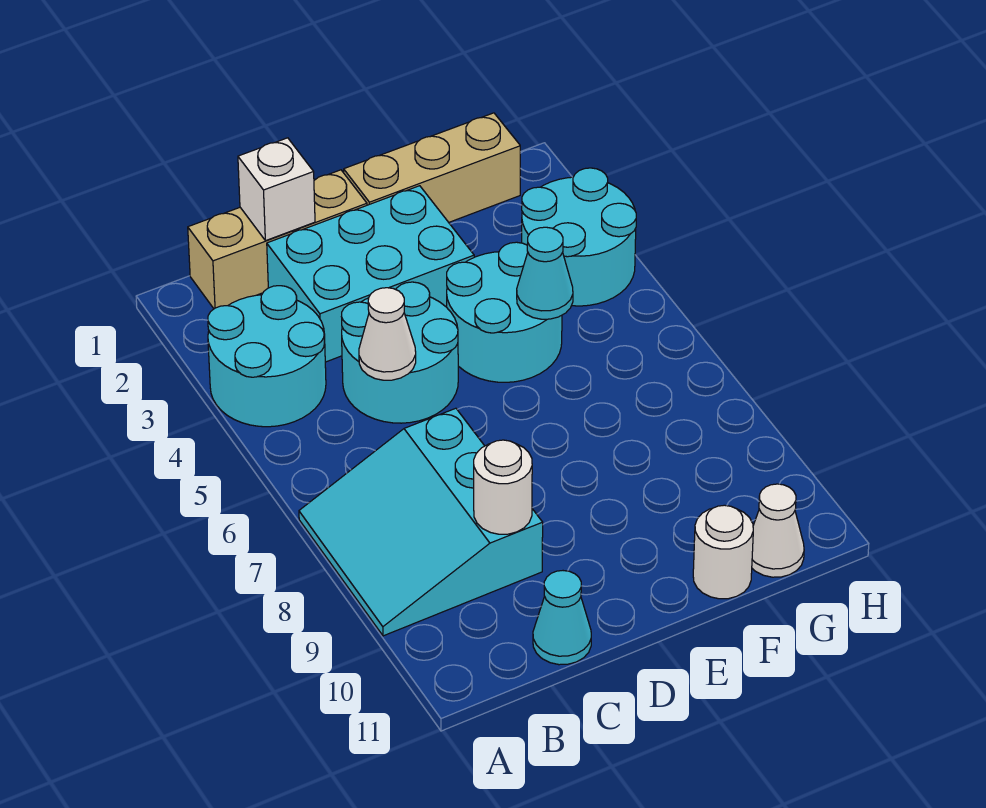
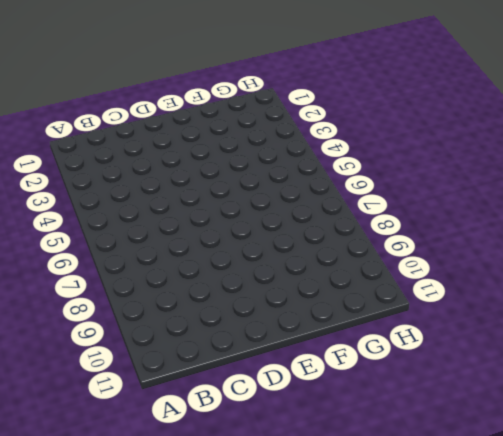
none -> cyan 2x2 round brick [208,286,326,427]
none -> cyan 3x3 slope [299,408,543,636]
none -> tan 1x3 brick [188,170,367,309]

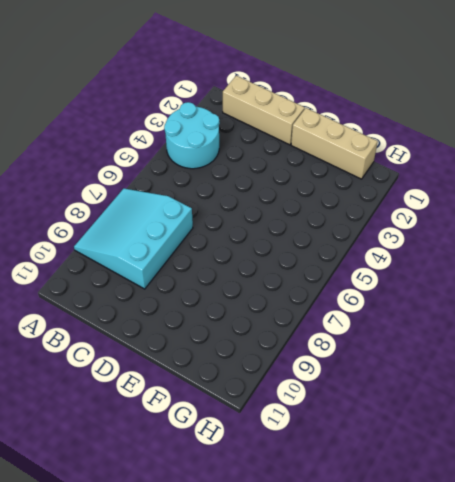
none -> cyan 2x3 brick [267,186,474,362]
none -> cyan 2x2 round brick [341,282,458,423]
none -> cyan 1x1 cone [533,571,591,665]

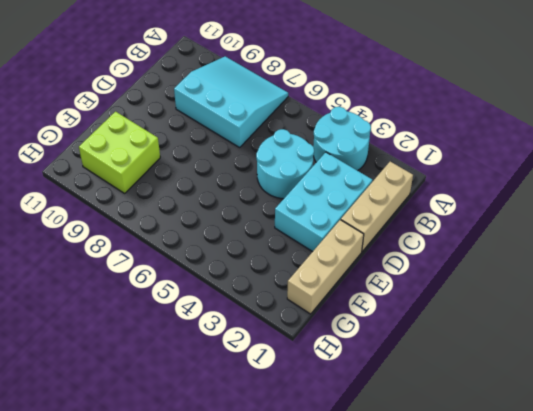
lime 2x2 brick [79,112,160,193] -> none
none -> cyan 1x1 cone [533,571,591,665]
none -> cyan 2x2 round brick [447,242,562,382]
none -> white 1x1 round brick [693,505,753,599]

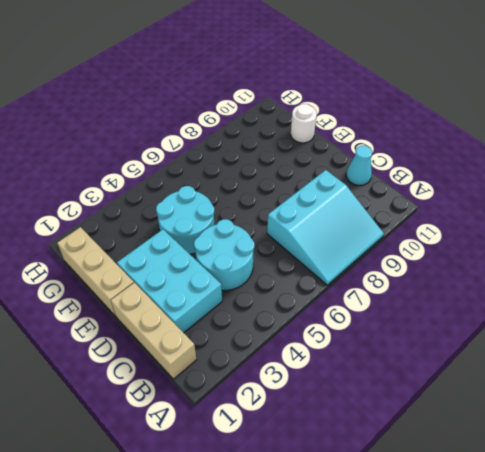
none -> cyan 2x2 round brick [208,286,326,427]
none -> cyan 2x2 round brick [522,168,636,306]
none -> white 1x1 cone [752,484,804,577]

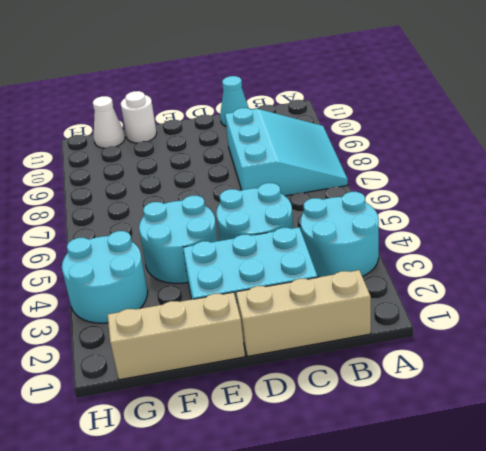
none -> white 1x1 brick [238,138,315,241]
none -> white 1x1 cone [359,288,416,380]
none -> white 1x1 round brick [474,440,532,534]

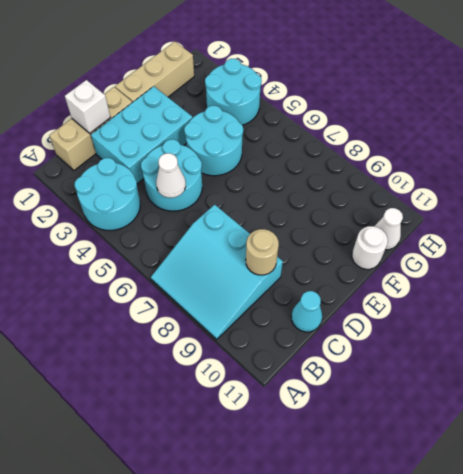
tan 1x1 round brick [246,229,279,275] -> white 1x1 round brick [474,440,532,534]
none -> cyan 1x1 cone [517,227,573,319]

